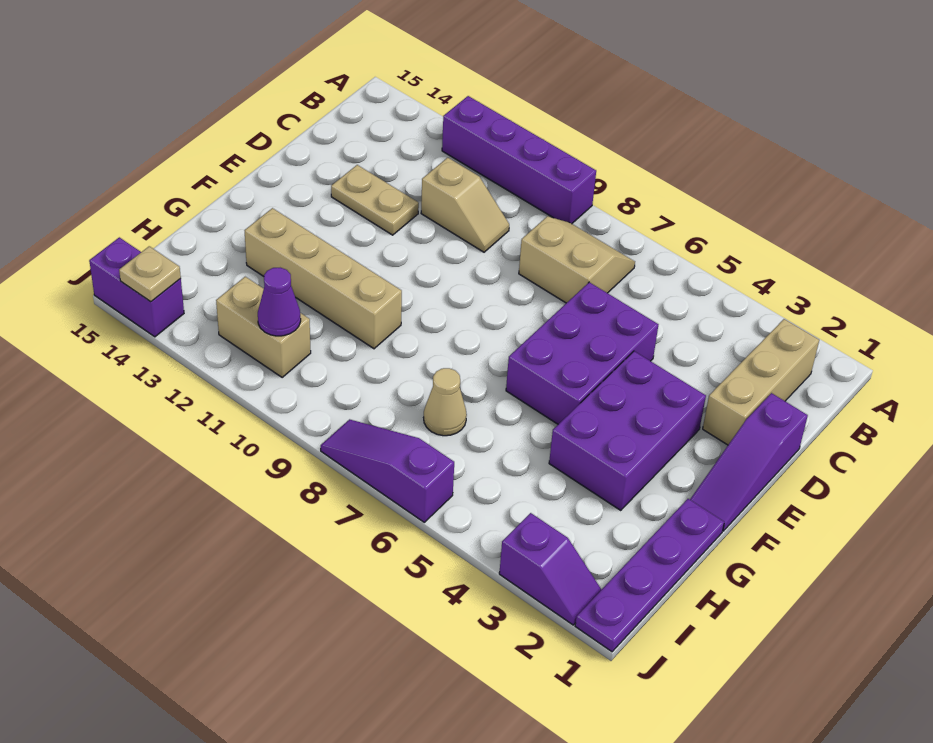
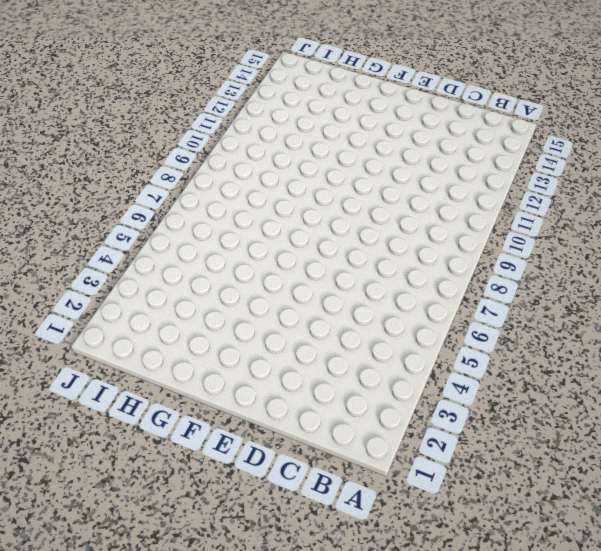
none -> purple 1x4 brick [442,96,596,224]
none -> tan 1x3 brick [703,319,819,445]
none -> tan 2x2 slope [519,216,635,303]

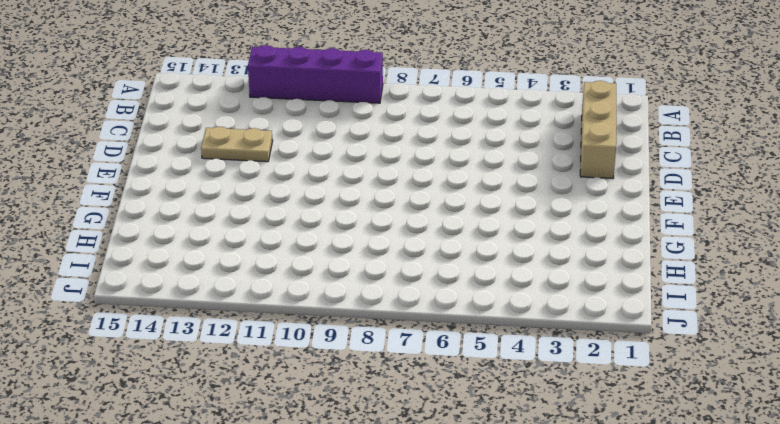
none -> tan 2x2 slope [519,216,635,303]
none -> tan 1x2 slope [421,158,509,252]
none -> purple 1x3 slope [690,393,808,531]

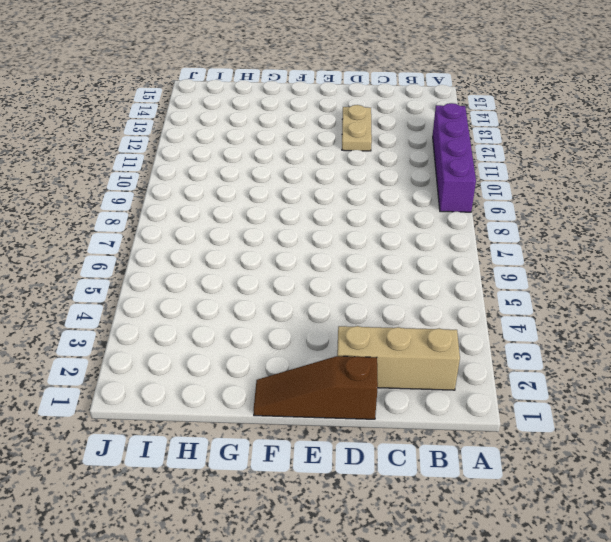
brown 1x3 slope [254,356,378,419] -> purple 1x3 slope [690,393,808,531]
none -> tan 2x2 slope [519,216,635,303]
none -> tan 1x2 slope [421,158,509,252]
none -> purple 2x3 brick [506,282,658,424]

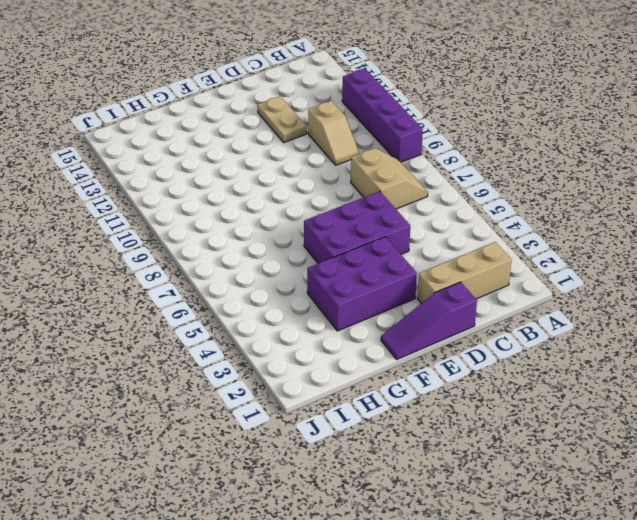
none -> purple 1x4 plate [575,499,724,652]
none -> tan 1x4 brick [244,208,402,349]
none -> tan 1x1 cone [424,368,467,436]

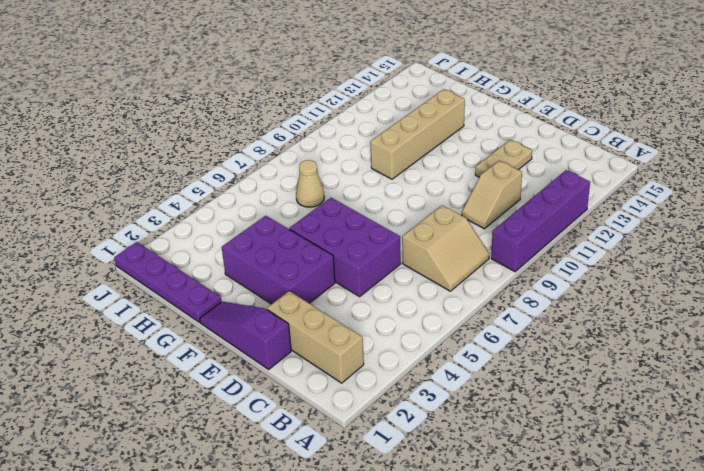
none -> tan 1x2 brick [216,277,311,377]
none -> purple 1x2 slope [499,513,601,625]
none -> purple 1x3 slope [321,419,454,522]

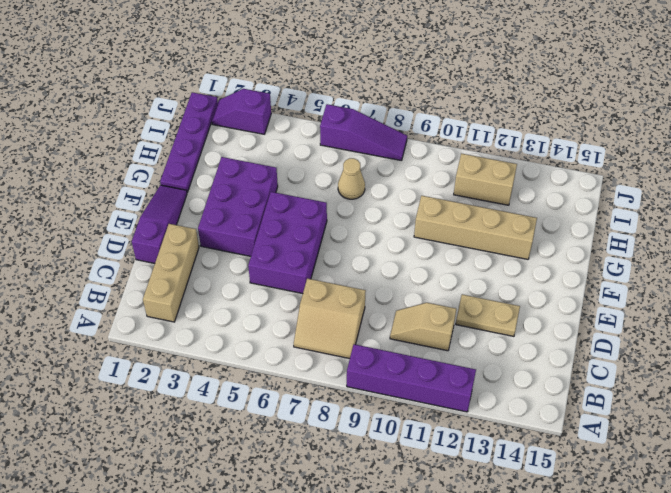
none -> purple 1x2 brick [89,237,184,337]
none -> purple 1x1 cone [258,268,301,336]
none -> tan 1x1 plate [119,246,181,302]

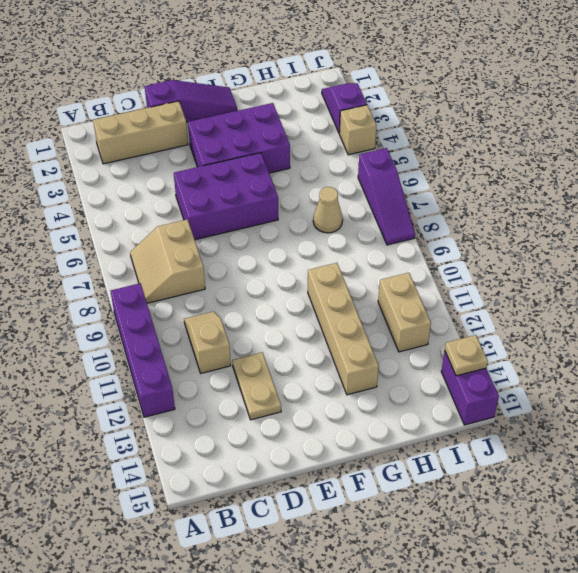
tan 1x1 brick [339,105,377,155] -> none
none -> purple 1x4 plate [575,499,724,652]
none -> purple 1x1 cone [258,268,301,336]

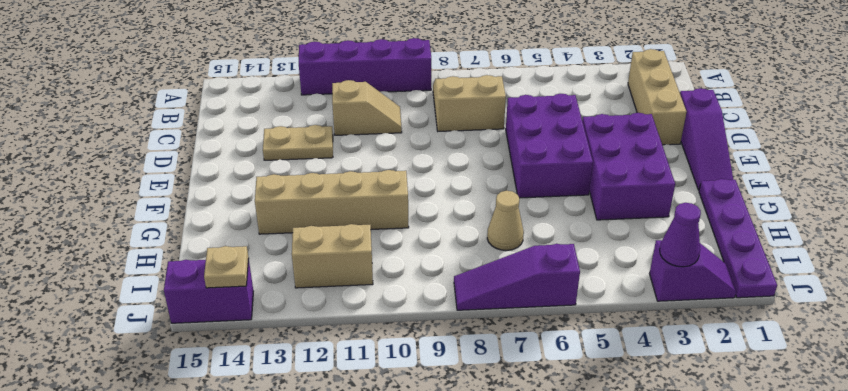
purple 1x1 cone [660,203,701,267] -> purple 1x1 cone moved to [258,268,301,336]

